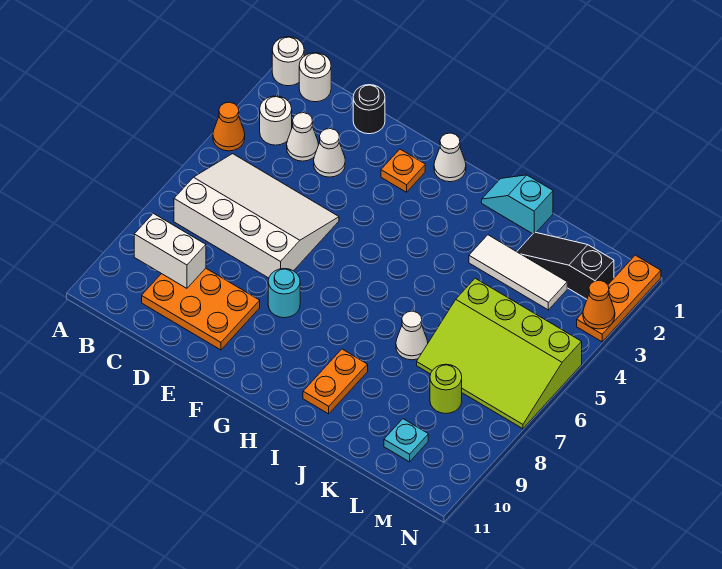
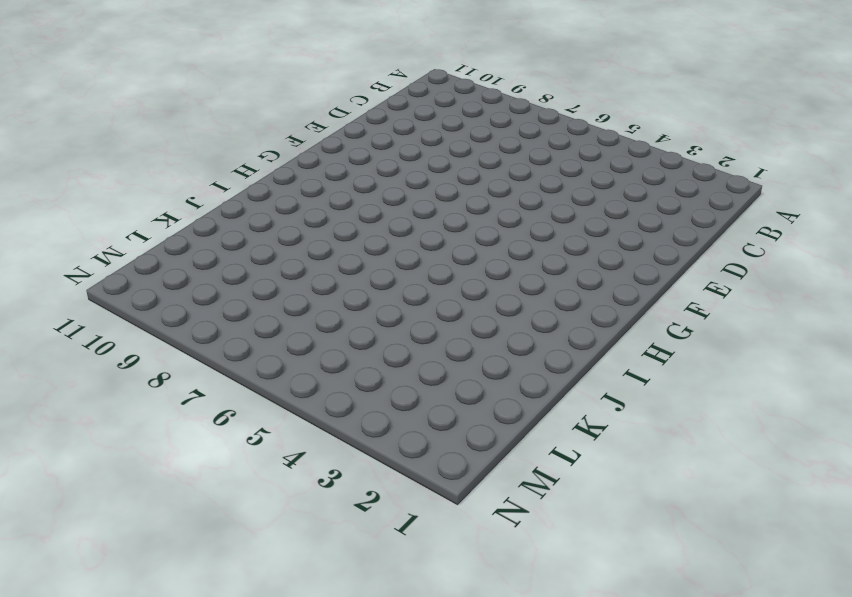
none -> white 1x1 round brick [272,37,304,86]
none -> orange 1x1 cone [213,102,245,151]
none -> white 1x1 round brick [299,53,331,102]

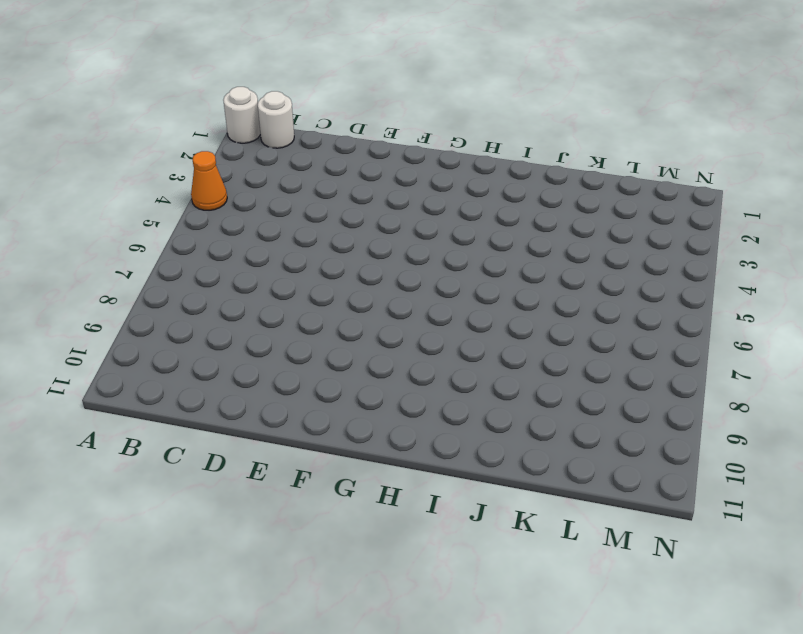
none -> white 1x1 round brick [260,96,292,145]
none -> white 3x4 slope [174,154,339,278]
none -> white 1x1 cone [287,113,319,161]

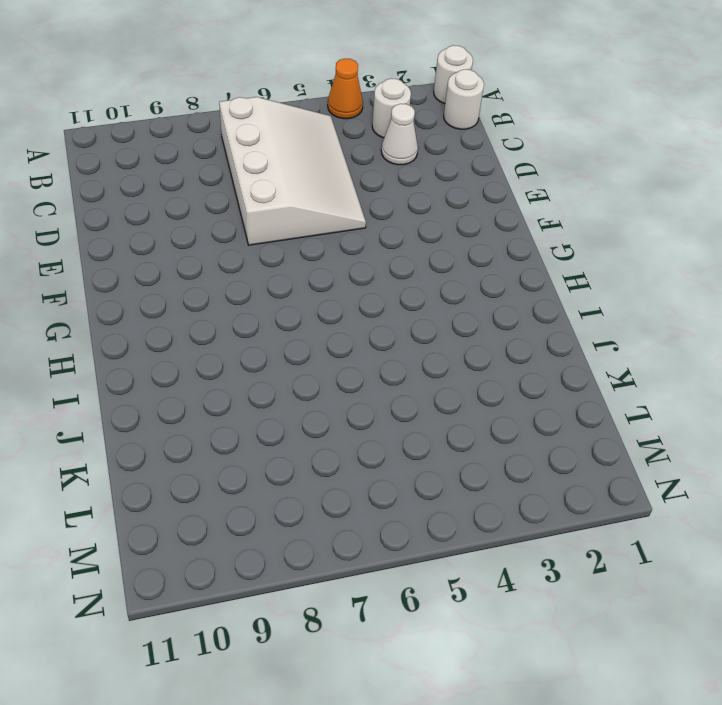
none -> orange 2x3 plate [142,268,260,350]
none -> black 1x1 round brick [353,85,385,134]
none -> white 1x1 cone [314,129,345,177]

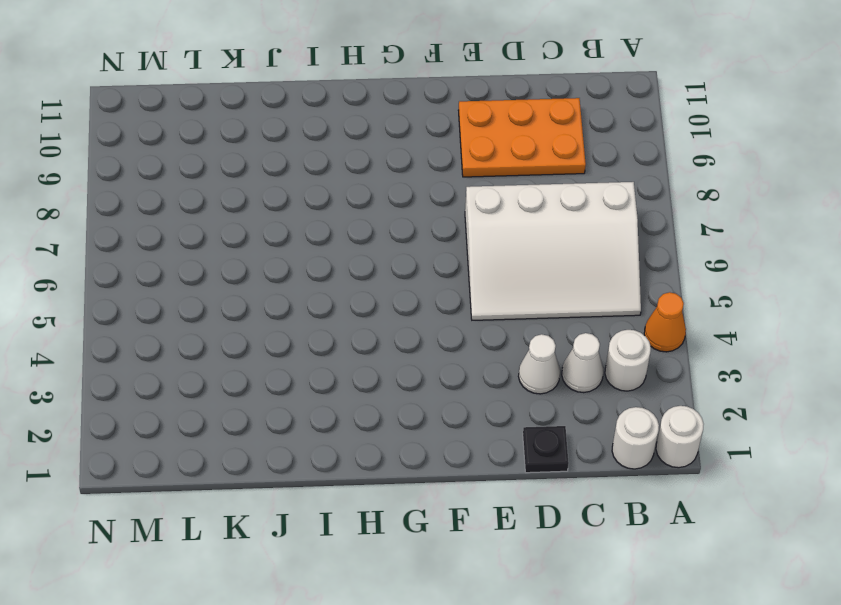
black 1x1 plate [523,426,569,473] -> black 1x1 round brick [353,85,385,134]
none -> orange 1x1 plate [381,149,425,192]
none -> cyan 1x1 round brick [268,269,300,318]
none -> white 1x1 cone [434,133,466,182]

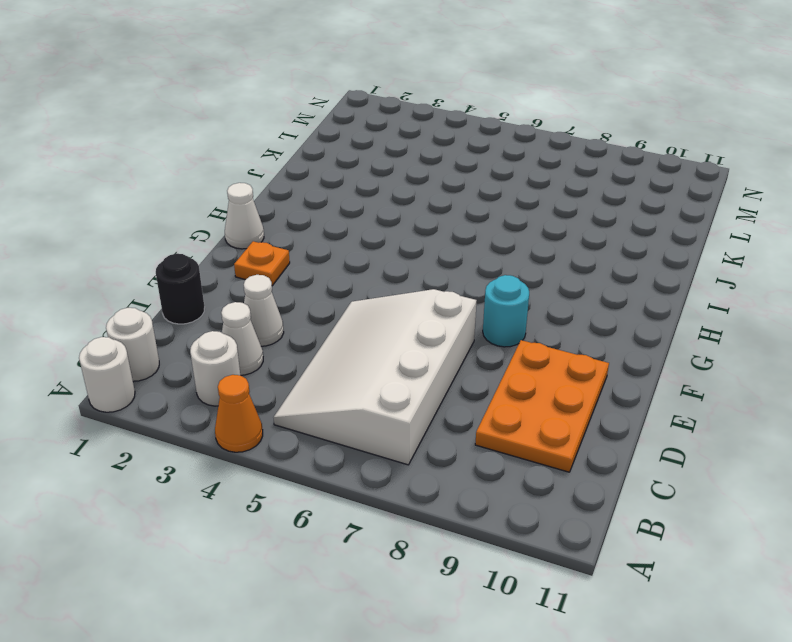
none -> cyan 1x2 slope [482,175,553,234]
none -> orange 1x2 plate [303,349,368,414]
none -> white 1x3 tile [469,235,567,310]

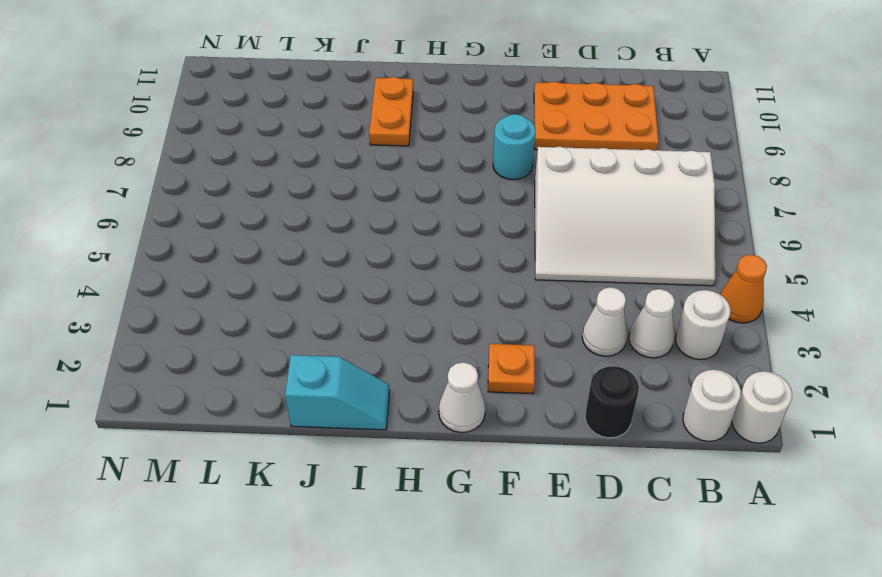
none -> white 1x3 tile [469,235,567,310]
none -> white 1x1 cone [396,311,428,360]
none -> black 1x3 slope [517,232,614,299]

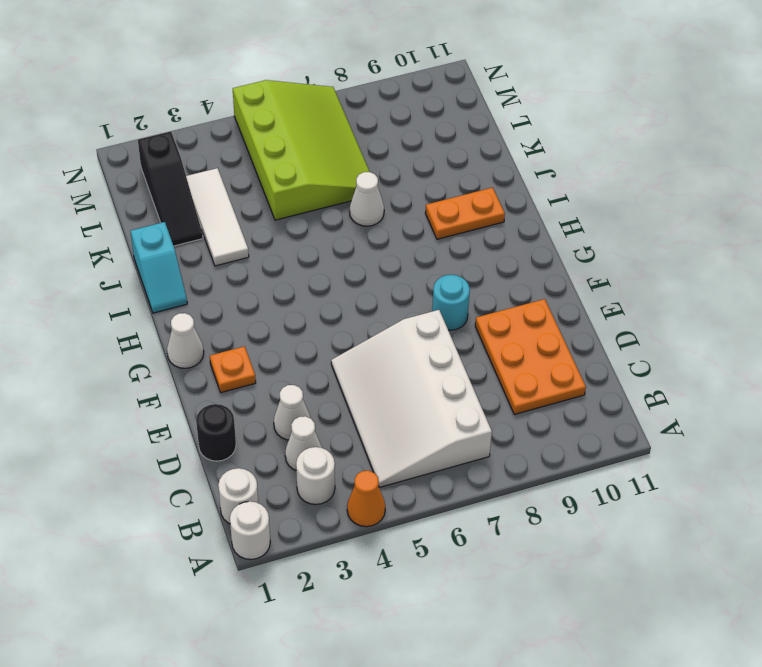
none -> lime 1x1 round brick [430,364,462,414]
none -> cyan 1x1 plate [384,419,428,462]
none -> orange 1x3 plate [577,255,661,342]

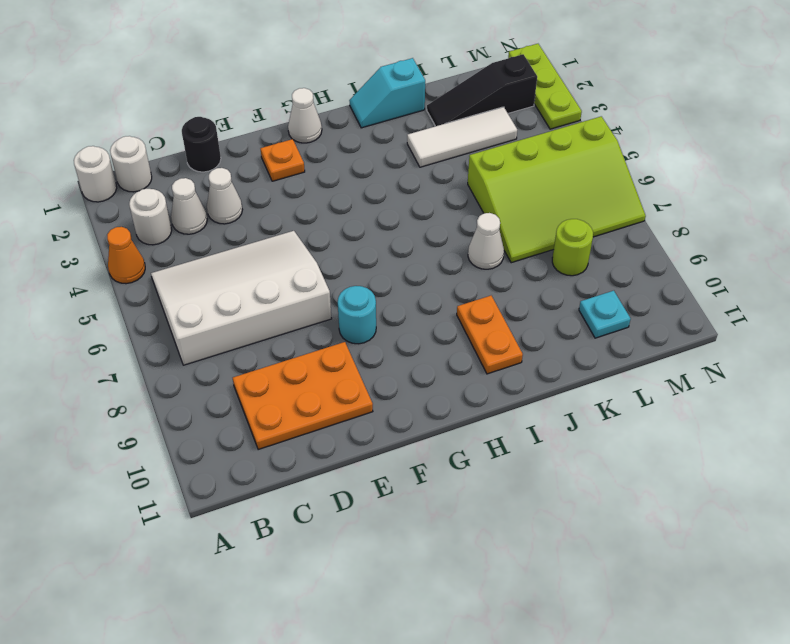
lime 1x3 plate [508,44,582,129] -> orange 1x3 plate [577,255,661,342]
none -> white 1x2 brick [134,213,206,288]
none -> orange 1x1 cone [583,281,615,329]

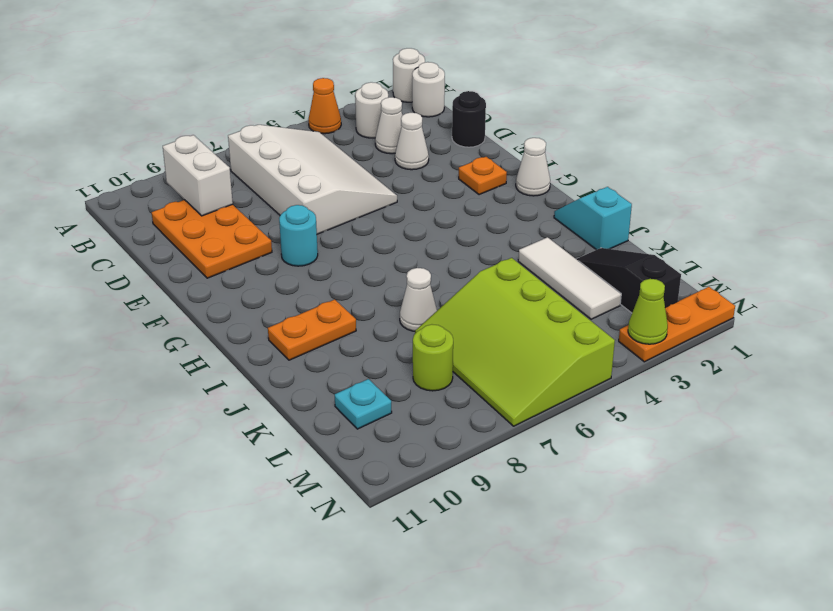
lime 1x1 cone [628,279,668,344] -> orange 1x1 cone [583,281,615,329]

